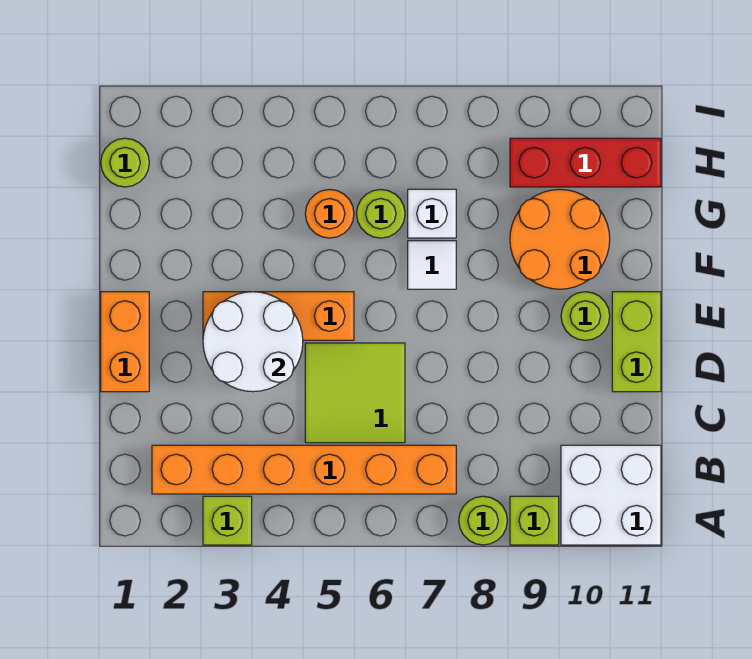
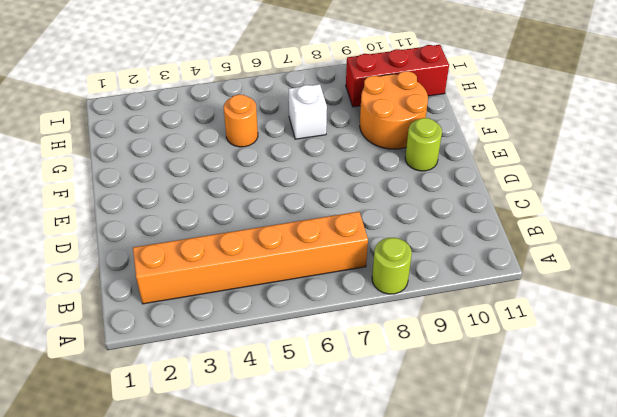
none -> lime 1x1 brick [203,496,252,545]
none -> lime 1x1 brick [510,496,559,545]
none -> white 2x2 brick [561,445,661,545]

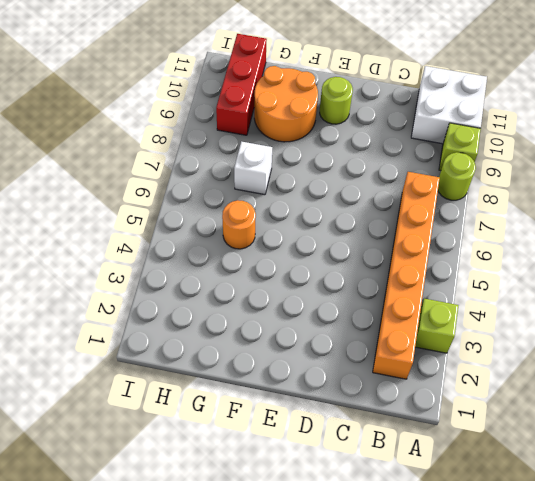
none -> lime 2x2 tile [305,343,405,443]
none -> orange 1x2 brick [101,292,149,392]
none -> lime 1x2 brick [612,292,661,392]

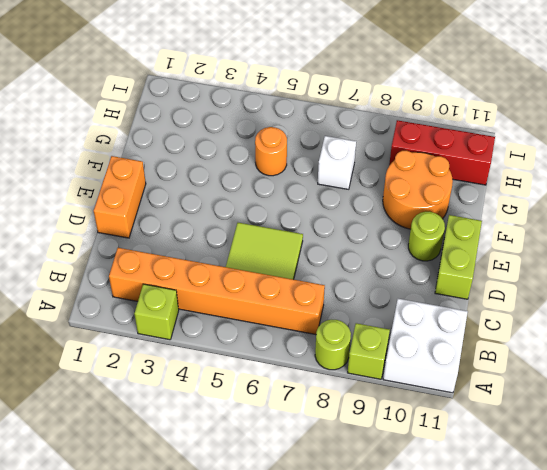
none -> orange 1x3 brick [203,292,354,340]
none -> white 1x1 tile [408,241,456,289]
none -> lime 1x1 round brick [357,189,405,238]

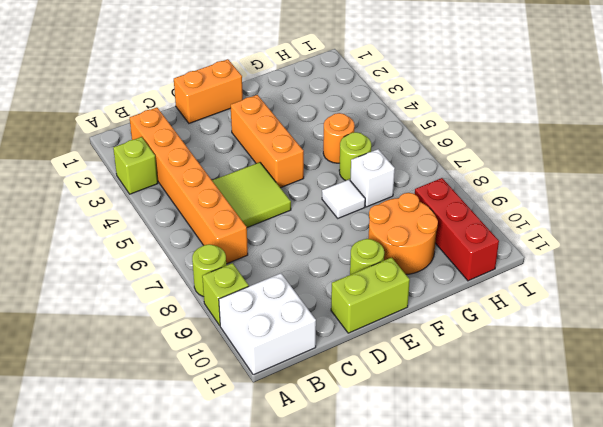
none -> lime 1x1 round brick [101,138,149,187]
none -> white 2x2 round brick [203,292,303,392]

